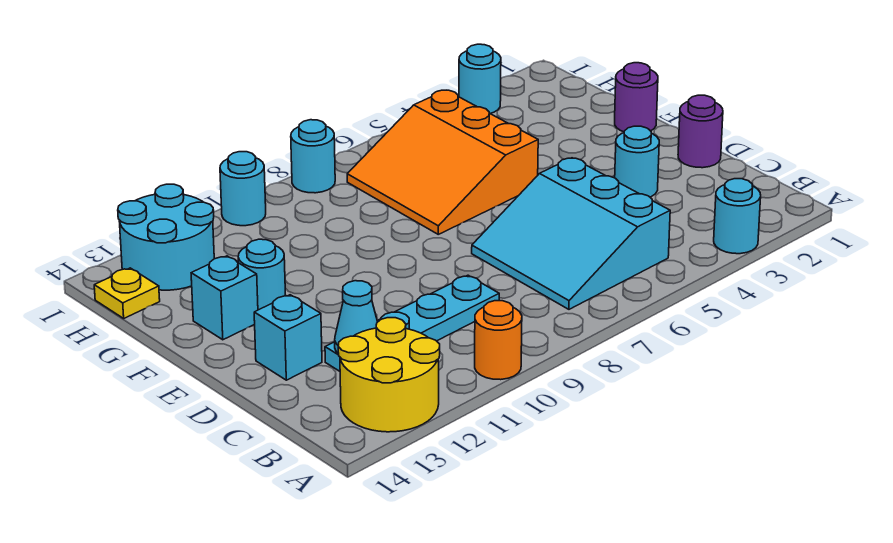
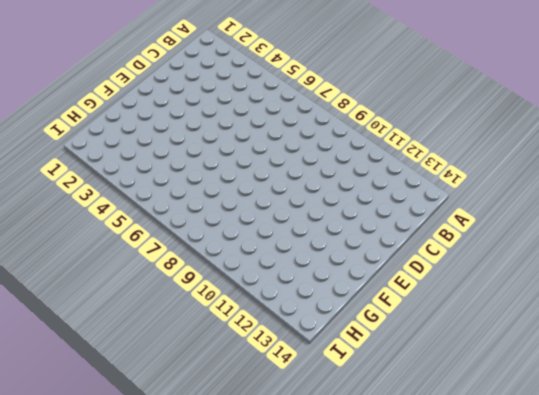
none -> cyan 1x1 round brick [714,179,761,254]
none -> orange 1x1 round brick [475,301,522,380]
none -> yellow 2x2 round brick [338,318,440,432]

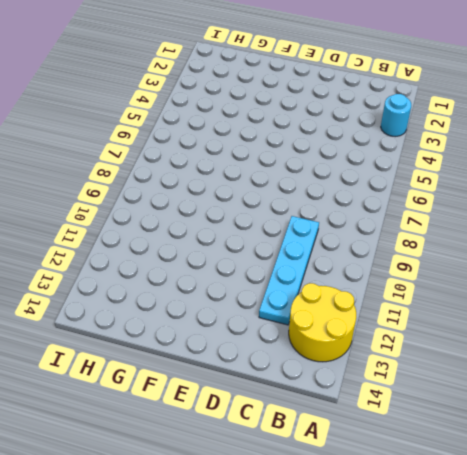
none -> orange 1x1 round brick [475,301,522,380]
none -> cyan 3x3 slope [472,158,670,309]
none -> purple 1x1 round brick [678,95,723,168]

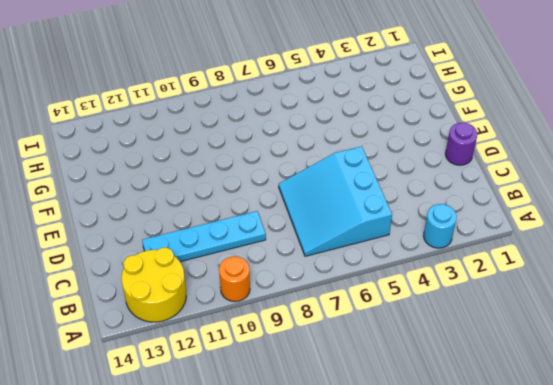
none -> cyan 1x1 round brick [615,126,659,197]
none -> cyan 1x1 brick [254,295,322,380]
none -> purple 1x1 round brick [615,63,658,132]

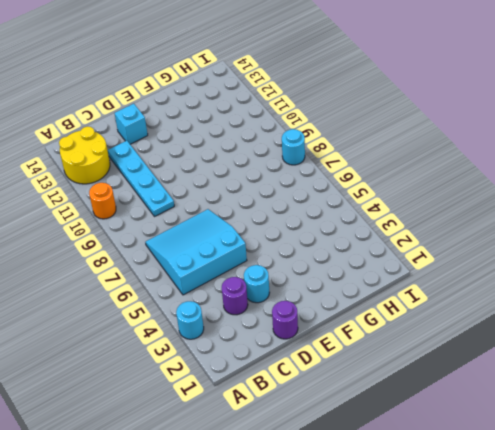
purple 1x1 round brick [222,277,248,315] -> purple 1x1 round brick moved to [615,63,658,132]
none -> orange 3x3 slope [347,90,538,234]
none -> cyan 1x1 round brick [238,239,286,310]
none -> cyan 1x1 brick [191,256,258,340]

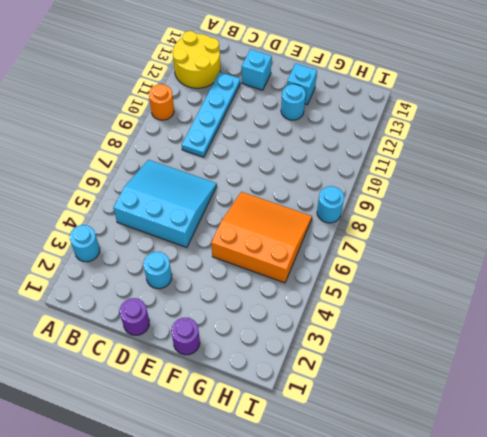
none -> cyan 2x2 round brick [118,184,214,290]
none -> yellow 1x1 plate [94,268,160,318]
none -> cyan 1x1 round brick [459,44,501,113]

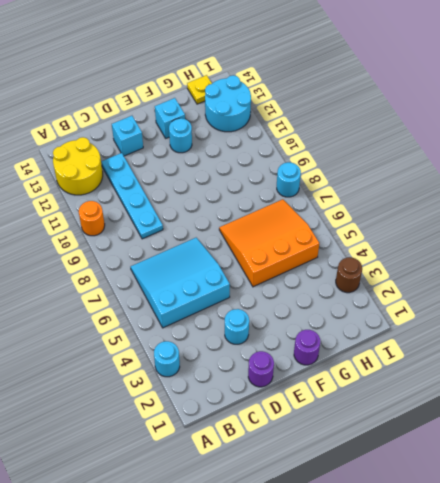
brown 1x1 round brick [336,257,362,293] -> cyan 1x1 round brick [459,44,501,113]
none -> cyan 1x1 round brick [220,152,266,226]
none -> cyan 1x1 cone [335,281,377,354]

